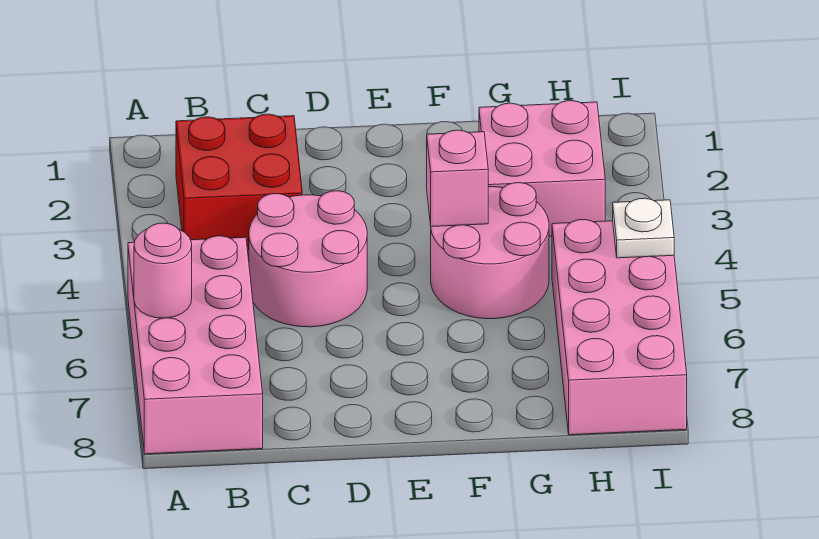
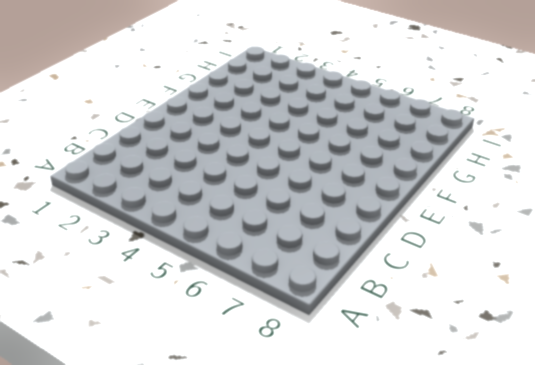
none -> pink 2x4 brick [128,236,263,454]
none -> red 2x2 brick [176,114,302,250]

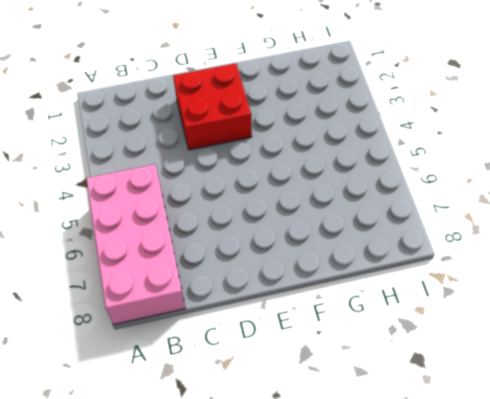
red 2x2 brick [173,63,252,150] -> red 2x2 brick moved to [176,114,302,250]
none -> pink 2x2 round brick [249,191,367,327]
none -> pink 2x2 round brick [431,183,549,319]

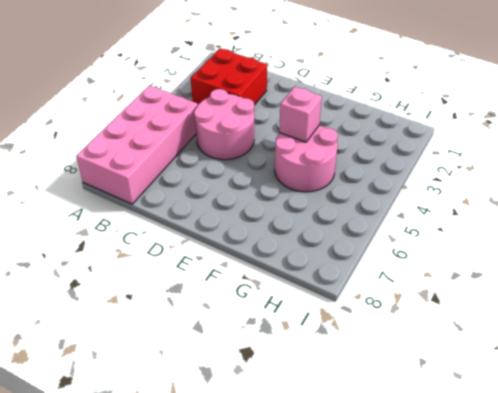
none -> pink 2x2 brick [479,101,605,236]
none -> pink 2x4 brick [552,220,687,435]

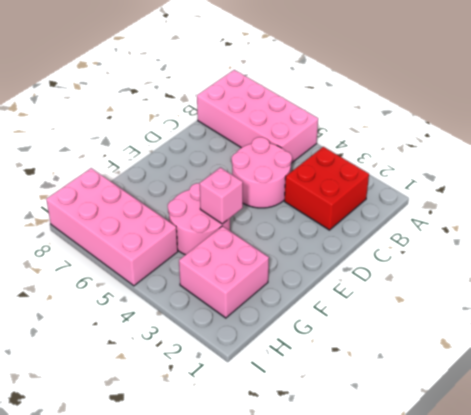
none -> pink 1x1 round brick [134,223,192,318]
none -> white 1x1 plate [613,198,674,258]

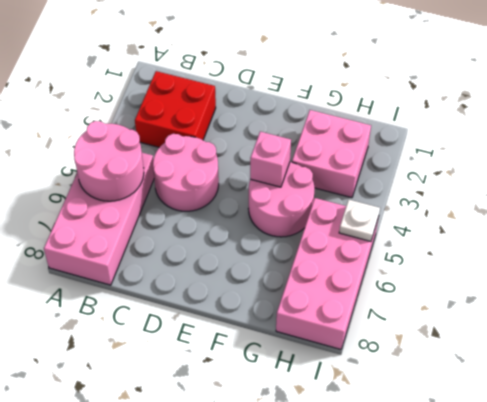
pink 2x2 round brick [74,121,144,201] -> pink 1x1 round brick [134,223,192,318]

